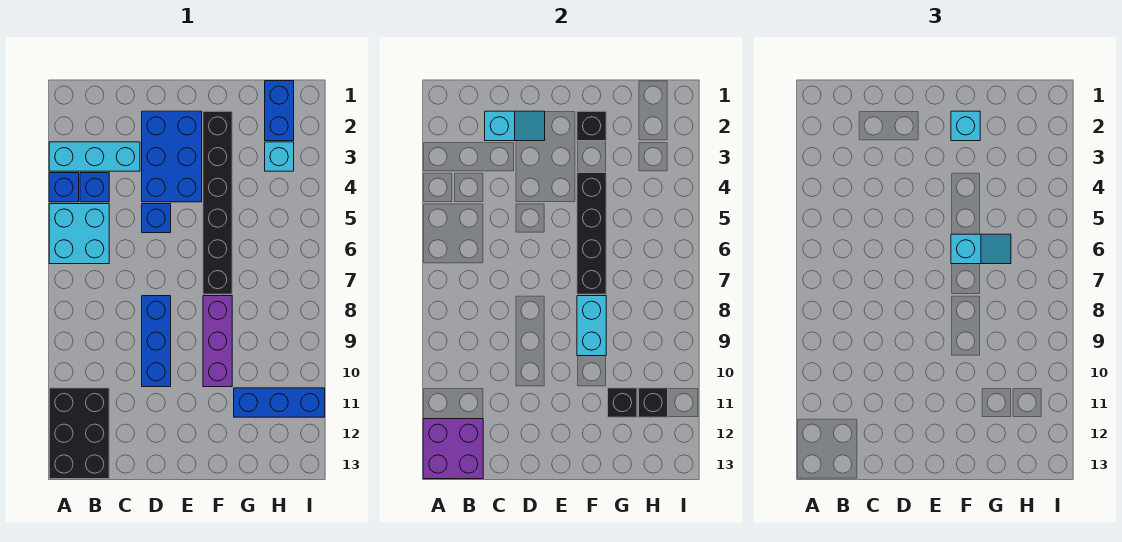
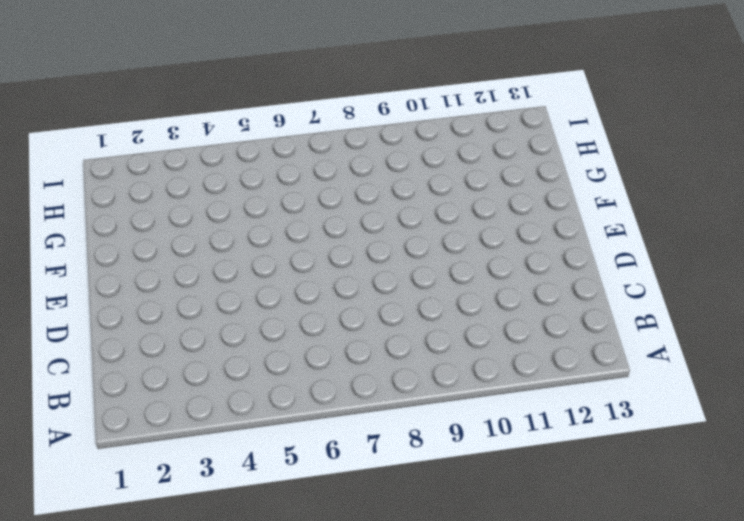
none -> cyan 1x3 brick [49,142,140,171]
none -> blue 1x1 brick [49,173,79,202]
none -> cyan 2x2 brick [49,204,109,264]

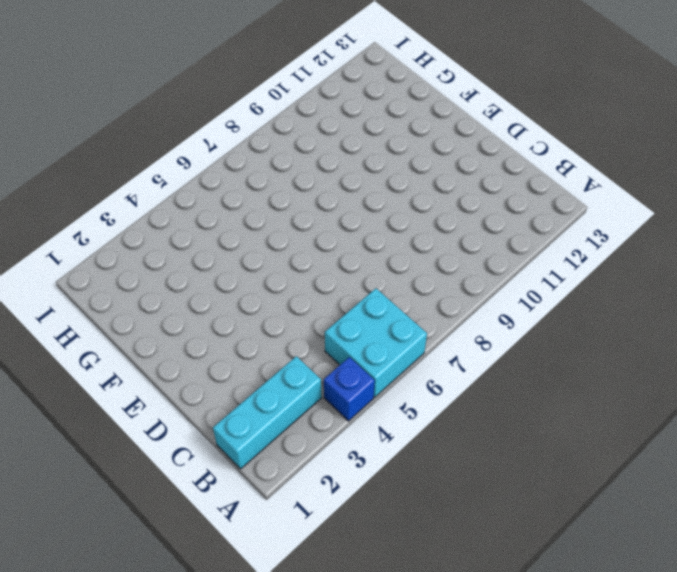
cyan 1x3 brick [213,356,322,469] -> cyan 1x3 brick turned to [49,142,140,171]
none -> black 2x3 brick [49,388,109,479]
none -> blue 1x1 brick [80,173,109,202]
none -> blue 2x3 brick [142,111,202,202]

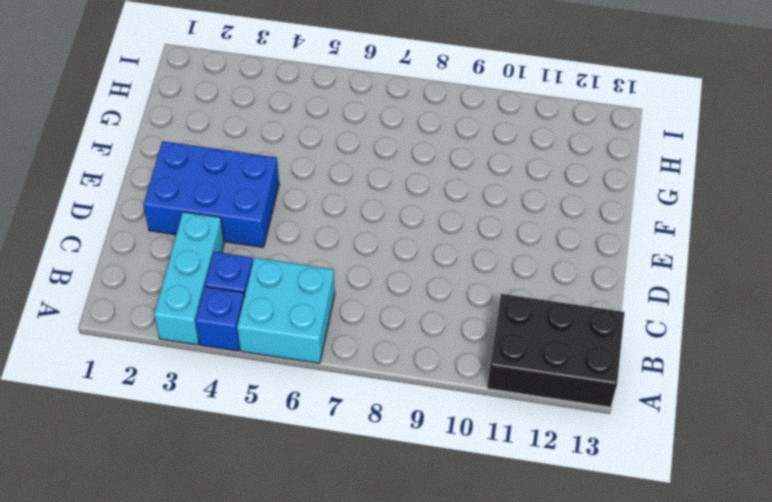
none -> blue 1x1 brick [142,204,171,233]
none -> blue 1x3 brick [142,296,171,387]
none -> black 1x6 brick [203,111,232,294]

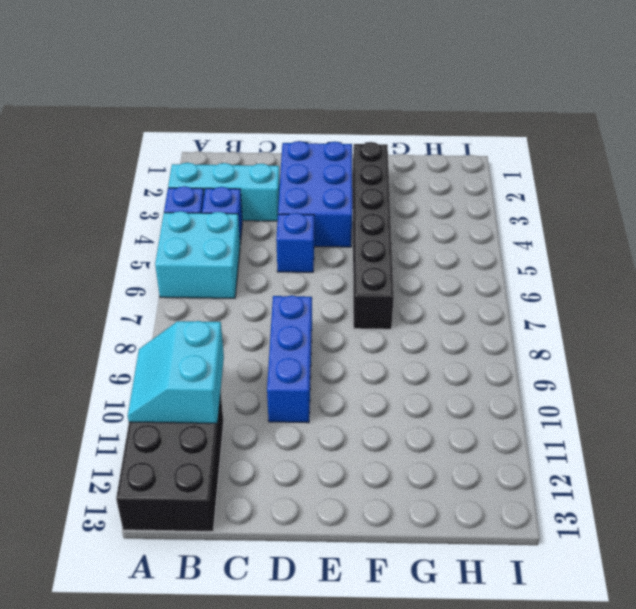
cyan 2x2 slope [128,321,224,423] -> none
none -> purple 1x3 brick [203,296,232,387]
none -> blue 1x3 brick [234,388,325,417]
none -> blue 1x2 brick [265,81,294,141]

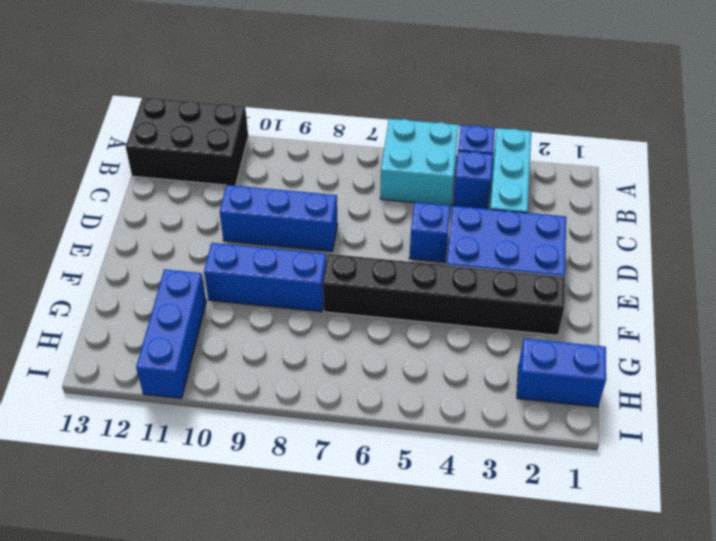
blue 1x3 brick [204,243,327,312] -> purple 1x3 brick [203,296,232,387]
none -> cyan 1x1 brick [265,142,294,171]
none -> purple 2x2 brick [423,419,483,479]
none -> cyan 1x2 slope [485,111,545,141]

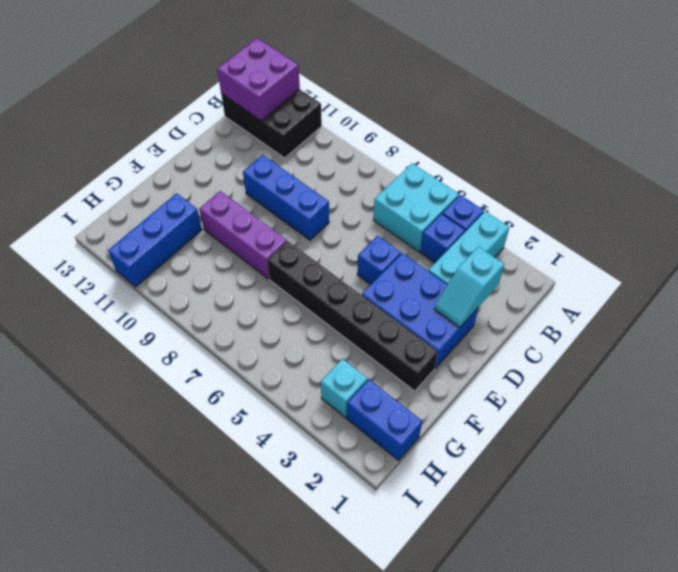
none -> black 1x1 brick [577,111,606,141]
none -> black 1x4 brick [577,173,606,294]
none -> cyan 1x2 brick [577,296,606,356]

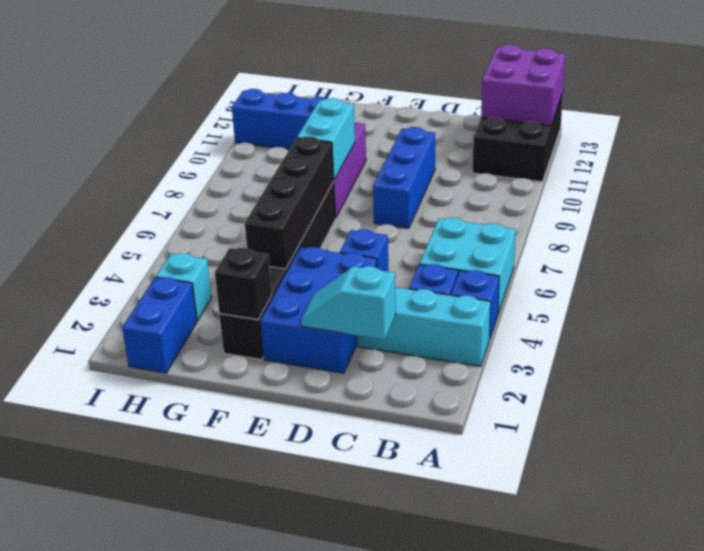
none -> black 1x1 brick [608,388,637,417]
none -> black 1x1 brick [639,388,668,417]
none -> cyan 1x1 brick [951,111,980,141]

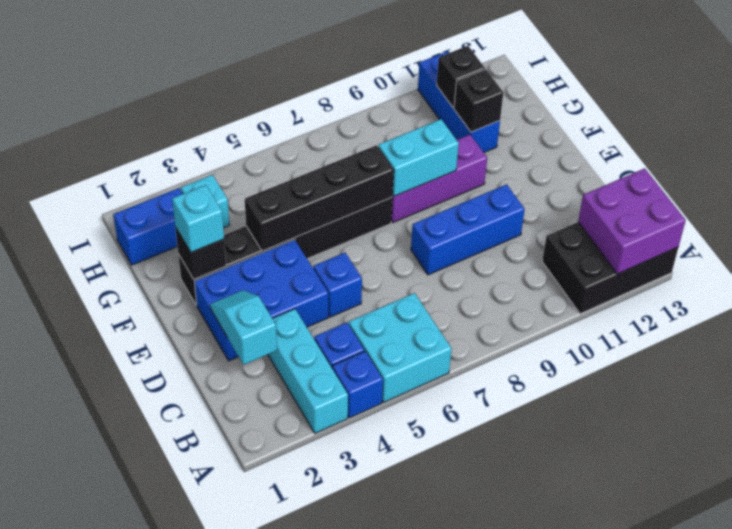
none -> cyan 1x2 slope [951,234,1011,264]

